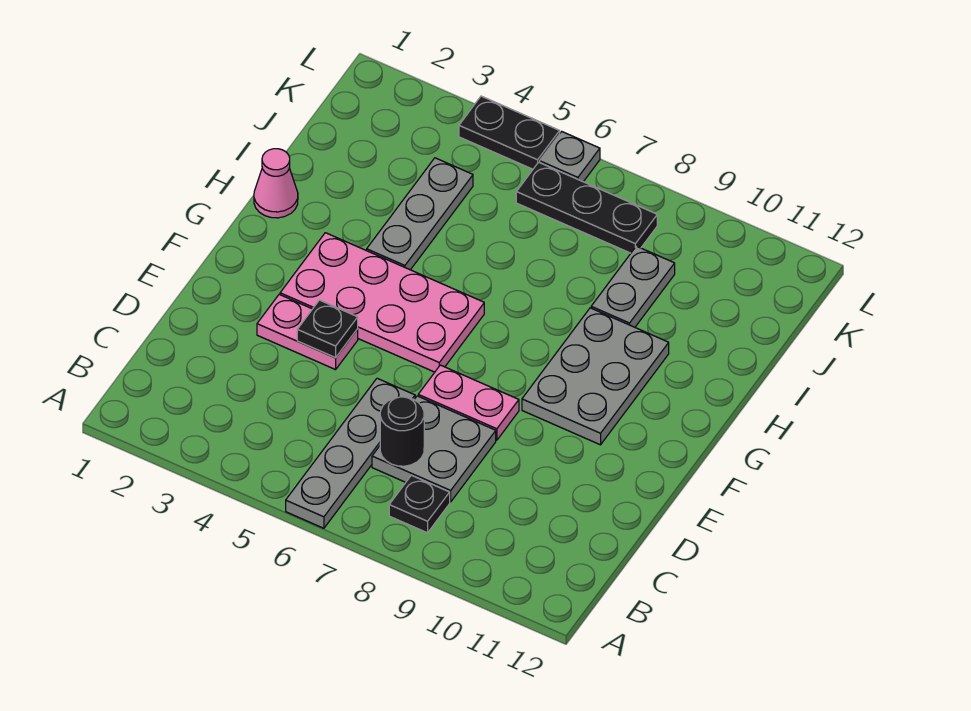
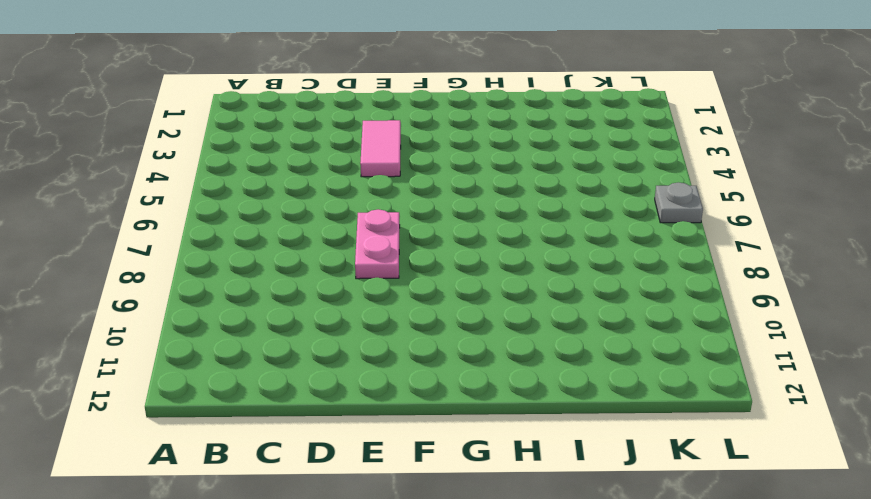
pink 1x2 tile [360,120,401,177] -> pink 1x2 plate [257,294,358,370]
none -> grey 1x4 plate [286,378,415,528]
none -> black 1x1 plate [389,475,450,533]
none -> grey 2x2 plate [372,396,496,502]

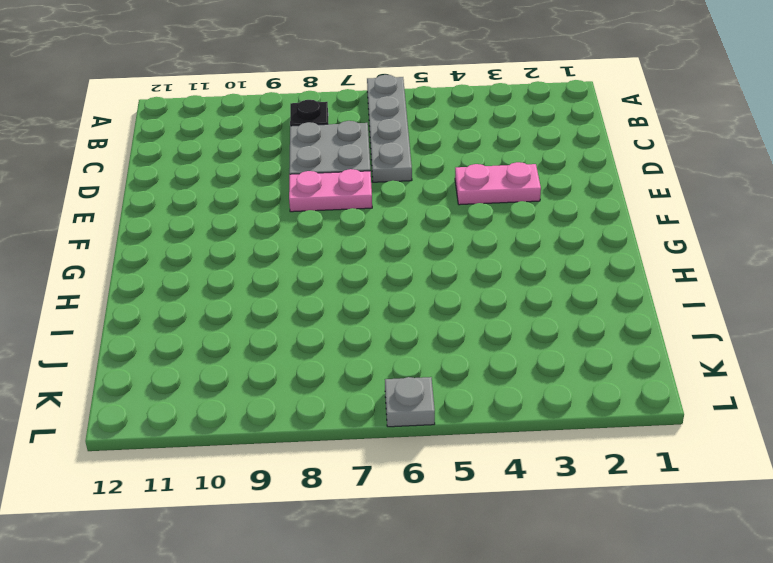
none -> pink 2x4 plate [280,233,484,372]
none -> grey 2x3 plate [522,308,669,445]
none -> pink 1x1 cone [254,149,298,218]

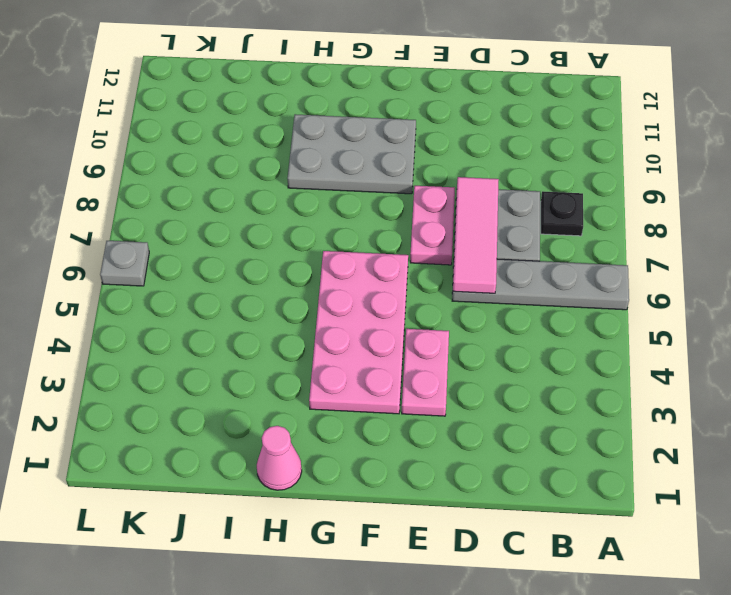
pink 1x3 tile [453,177,499,293] -> none
none -> grey 1x3 plate [367,158,473,270]
none -> grey 1x2 plate [591,246,675,327]
none -> black 1x3 plate [516,162,657,253]

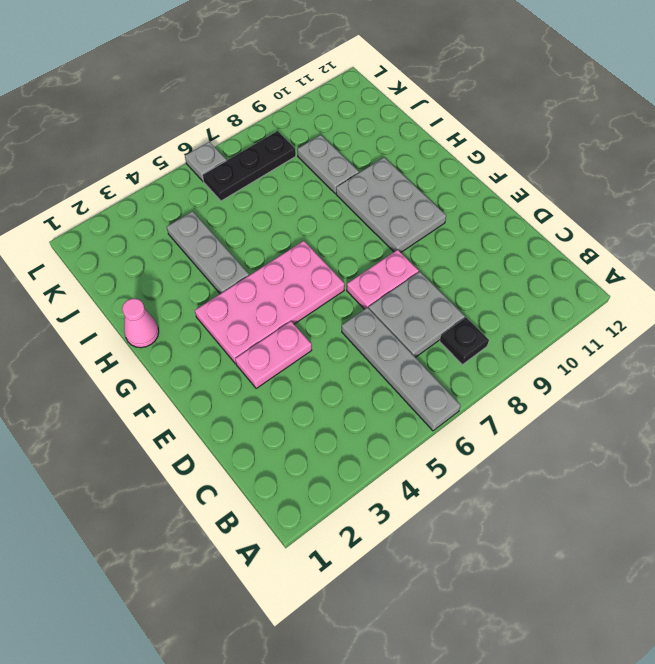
none -> black 1x2 plate [459,96,560,169]
none -> black 1x1 round brick [380,397,424,466]
none -> black 1x1 plate [297,300,358,358]

